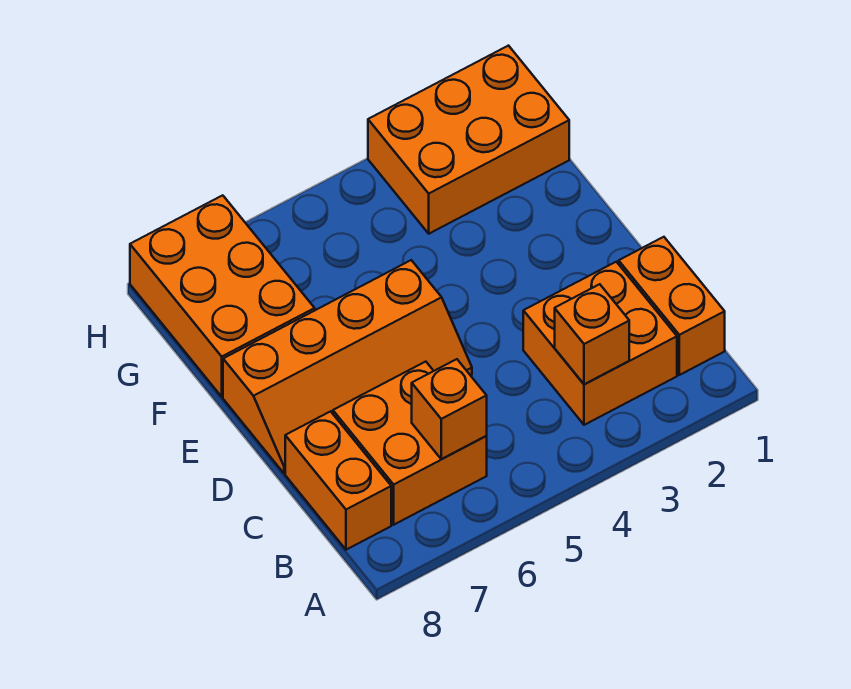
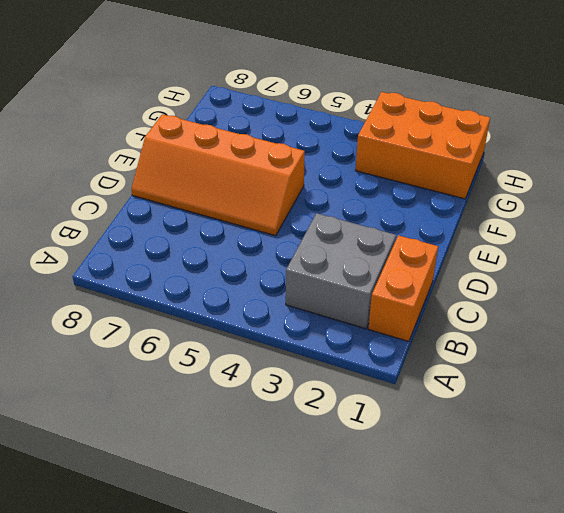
grey 2x2 brick [286,213,396,329] -> orange 2x2 brick [523,262,677,425]
none -> orange 2x2 brick [333,362,487,525]
none -> orange 1x2 brick [285,411,391,550]

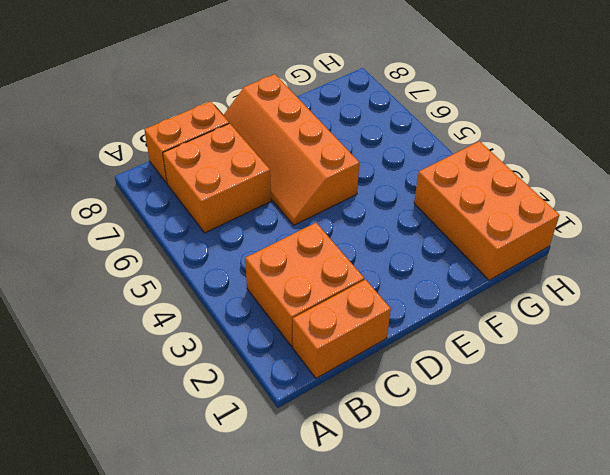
none -> orange 2x3 brick [130,195,315,397]
none -> orange 1x1 brick [555,284,629,384]

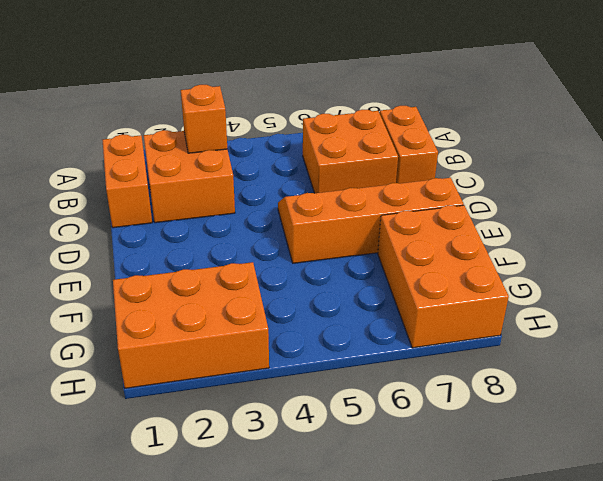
none -> orange 1x1 brick [412,359,487,459]

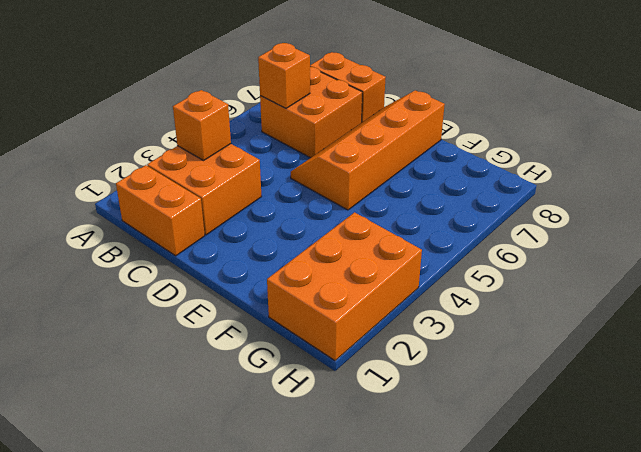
none -> orange 2x3 brick [130,195,315,397]

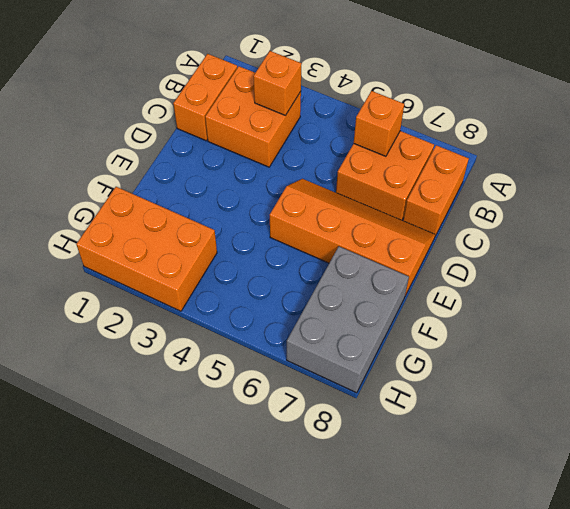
grey 2x3 brick [287,247,409,393] -> orange 2x3 brick [130,195,315,397]

